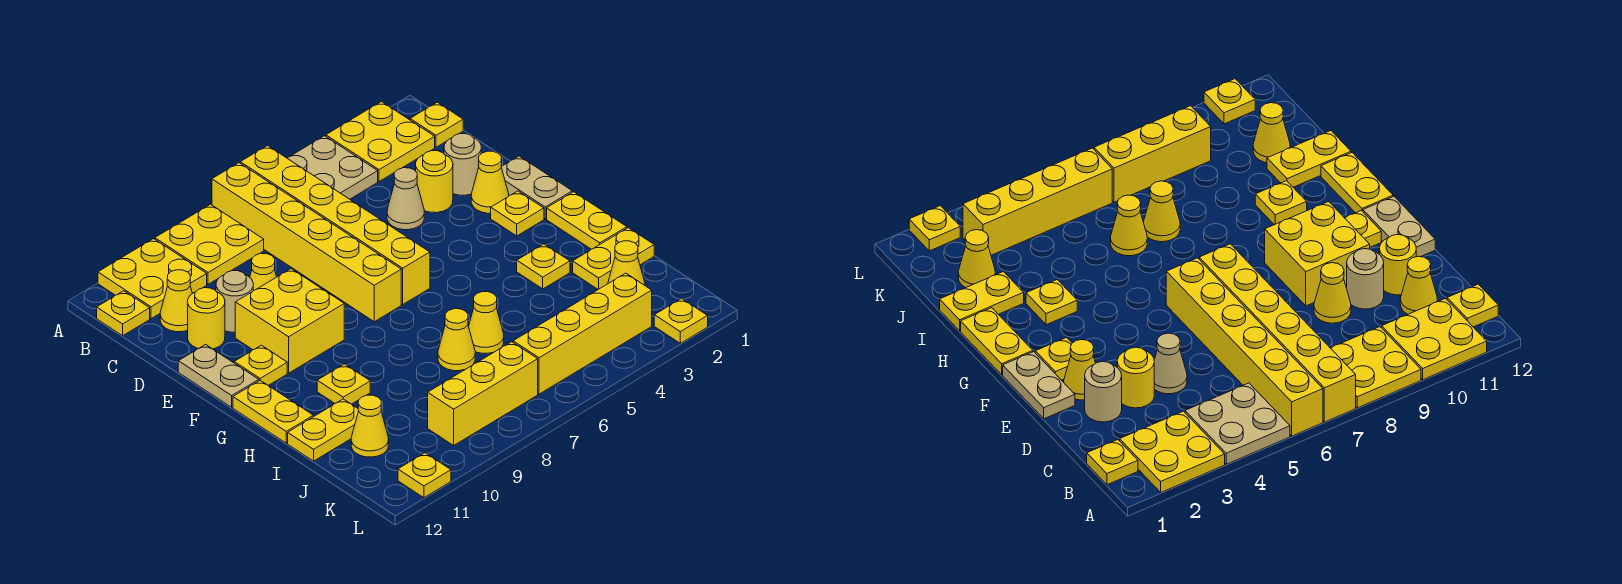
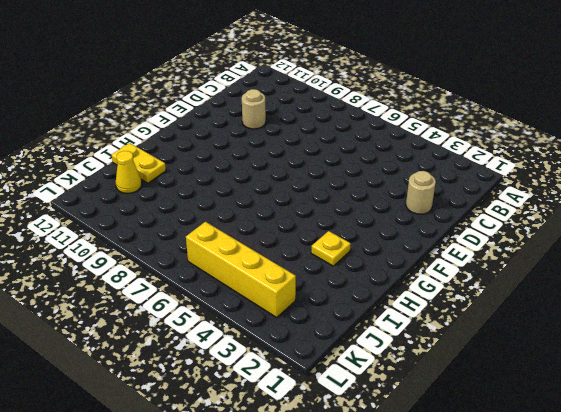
none -> yellow 2x2 plate [326,102,435,181]
none -> tan 2x2 plate [287,136,378,199]
none -> yellow 1x6 brick [240,146,430,304]
none -> yellow 1x6 brick [212,163,401,322]

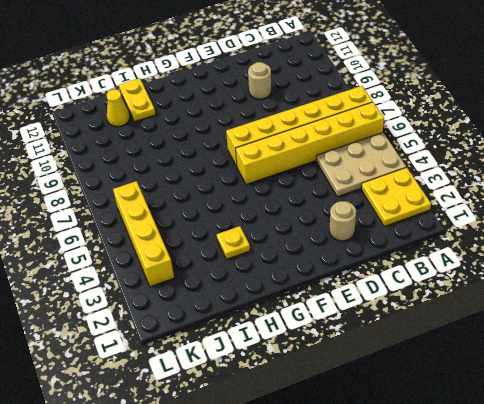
tan 2x3 plate [316,133,406,197] -> tan 2x2 plate [287,136,378,199]
none -> yellow 2x2 plate [155,204,264,284]
none -> yellow 2x2 plate [98,239,207,319]
none -> yellow 1x1 plate [410,102,463,147]
none -> yellow 1x1 plate [97,291,150,336]

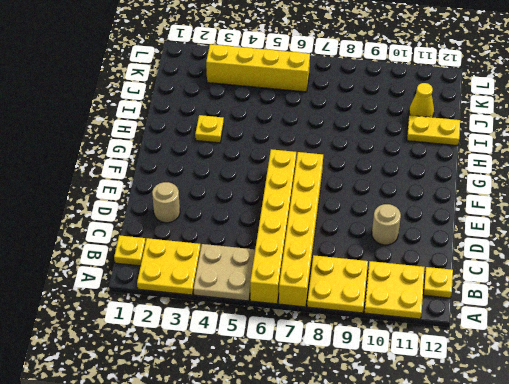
none -> yellow 1x1 cone [160,270,192,332]
none -> yellow 1x1 round brick [416,151,453,213]
none -> tan 1x1 cone [387,168,424,230]
none -> yellow 1x1 cone [250,253,277,291]

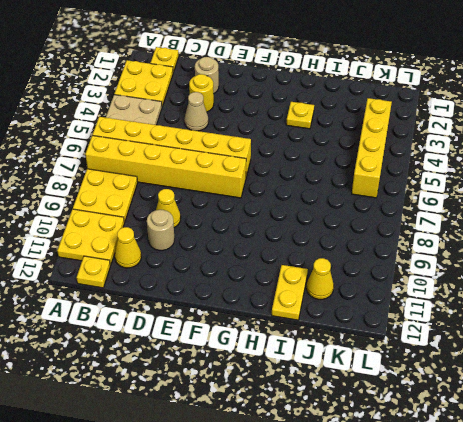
none -> yellow 1x1 round brick [188,288,225,349]
none -> tan 1x2 plate [501,156,572,219]
none -> yellow 1x1 cone [471,151,509,213]
none -> yellow 2x2 brick [235,269,344,373]

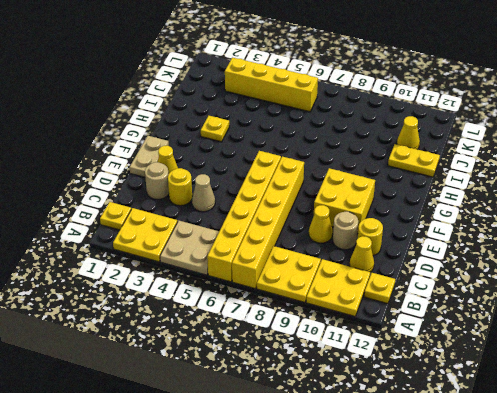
none -> tan 1x2 plate [178,345,259,407]
none -> yellow 1x1 plate [491,191,544,236]
none -> yellow 1x1 plate [234,345,287,385]
none -> yellow 1x2 plate [547,192,627,249]

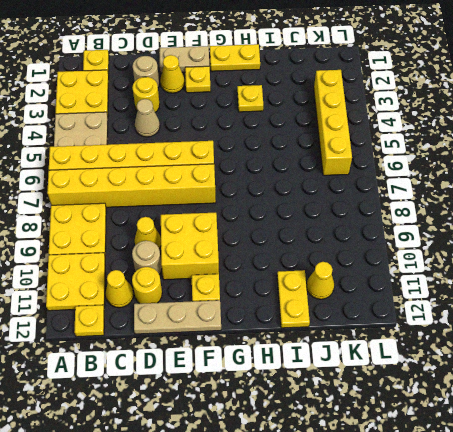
tan 1x3 plate [134,300,221,334] -> tan 1x2 plate [178,345,259,407]
none -> yellow 1x2 plate [233,380,313,443]
none -> yellow 1x1 plate [317,364,370,404]
none -> yellow 1x2 plate [573,228,654,289]
none -> yellow 1x1 cone [469,292,504,353]

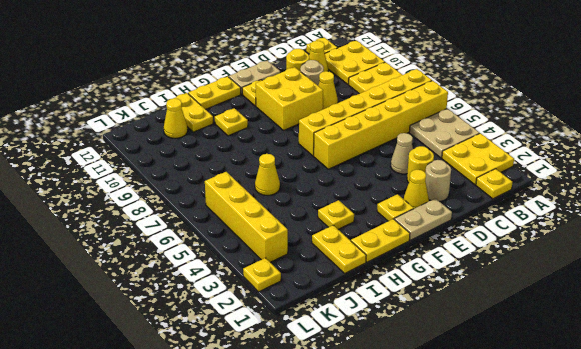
none -> yellow 1x1 cone [438,309,475,371]
none -> yellow 1x1 cone [608,241,645,285]
none -> yellow 1x3 brick [428,342,538,445]
none -> yellow 1x1 plate [398,453,451,498]

